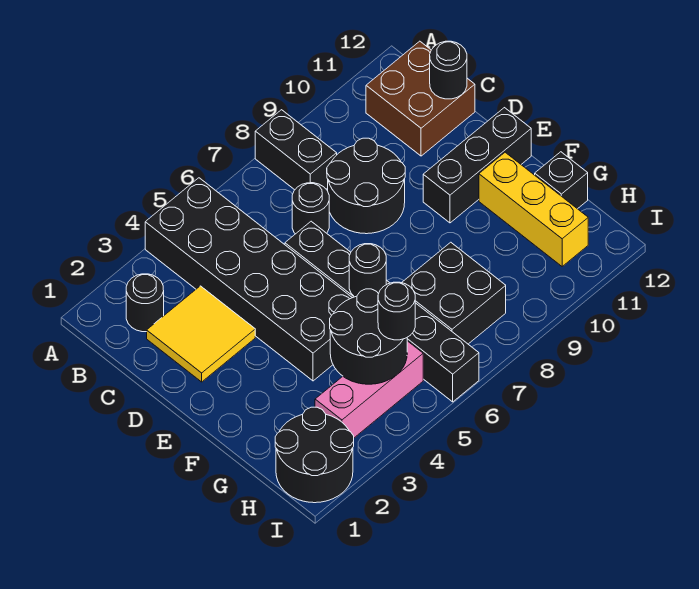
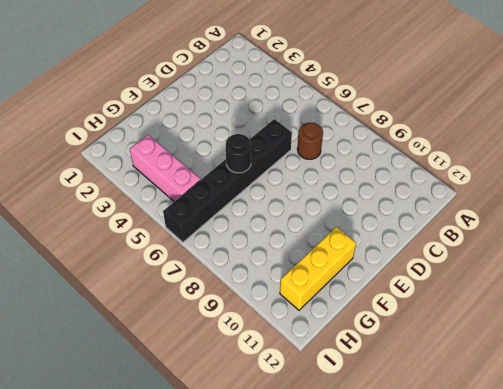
brown 1x1 round brick [297,123,323,159] -> black 1x1 round brick [292,183,329,234]
none -> black 2x6 brick [145,178,352,381]
none -> black 1x2 brick [255,110,337,190]
none -> black 1x1 round brick [126,274,164,332]

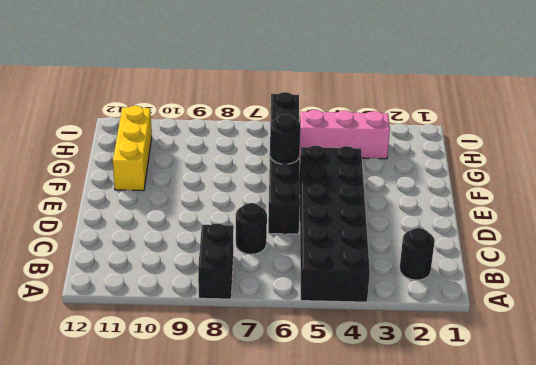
none -> brown 2x2 brick [366,41,475,156]
none -> yellow 2x2 tile [147,286,255,382]
none -> black 2x2 round brick [327,138,405,234]

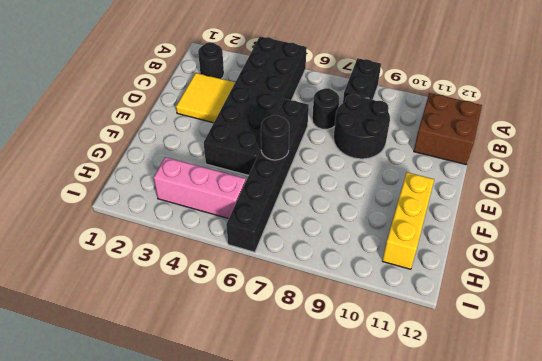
none -> black 1x3 brick [423,108,531,223]
none -> black 2x2 brick [402,242,506,344]
none -> black 1x1 brick [535,152,588,209]

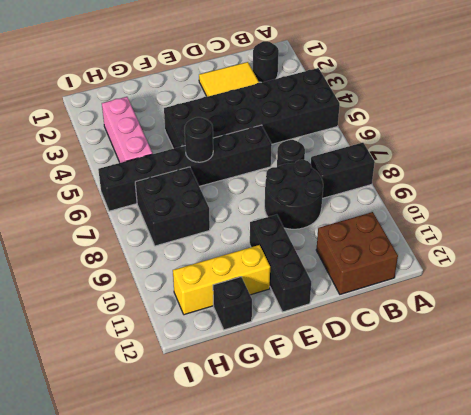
none -> black 2x2 round brick [275,407,354,503]
none -> black 1x1 round brick [430,41,467,99]
none -> black 2x2 round brick [330,289,407,384]

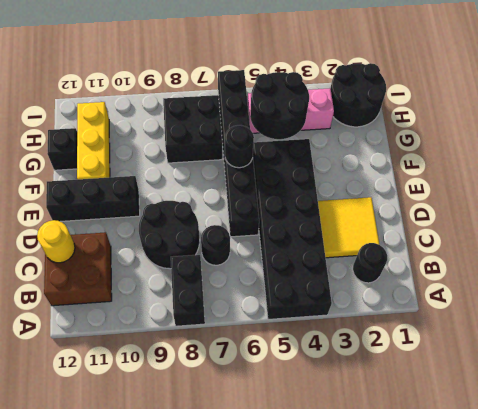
yellow 1x1 round brick [37,220,75,263] -> black 1x1 round brick [430,41,467,99]
none -> black 1x1 round brick [378,282,415,340]

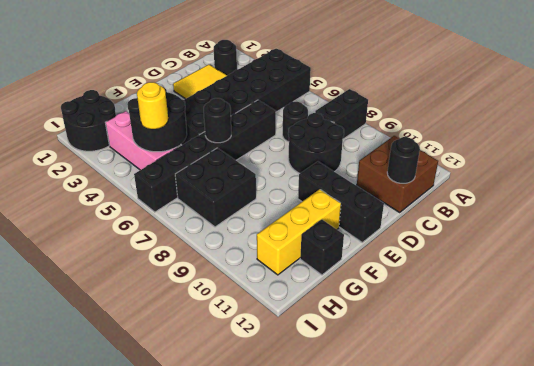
yellow 1x1 round brick [137,82,168,129] -> black 1x1 round brick [378,282,415,340]

